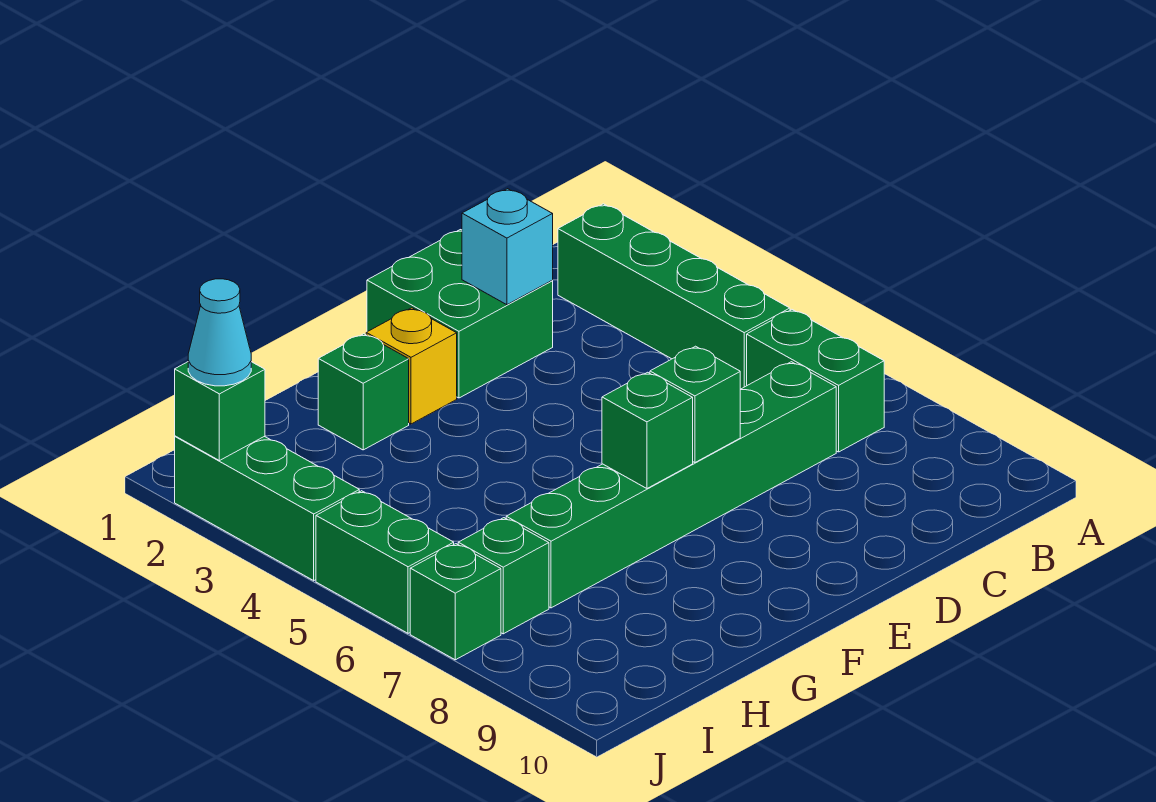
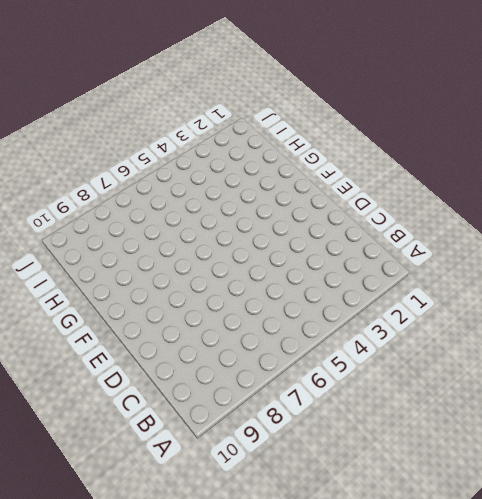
none -> green 1x4 brick [558,204,790,389]
none -> green 1x2 brick [747,310,884,452]
none -> green 1x6 brick [506,362,836,608]

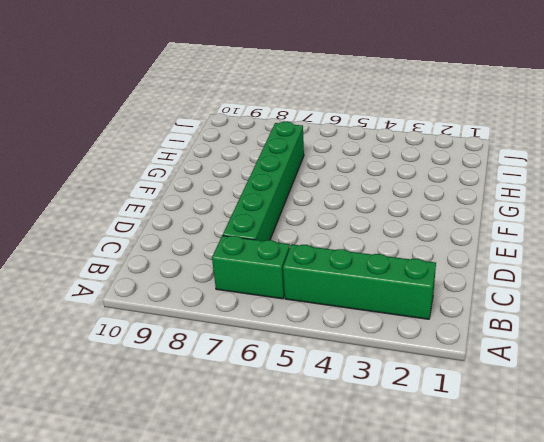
none -> green 2x2 brick [367,230,553,398]
none -> yellow 1x1 brick [366,308,457,424]
none -> green 1x1 brick [318,334,409,450]

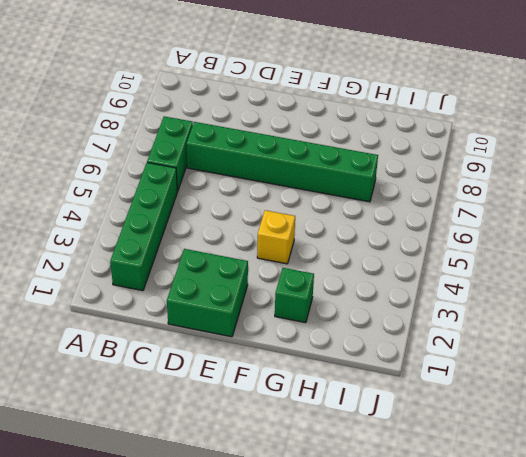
yellow 1x1 brick [257,210,295,264] -> yellow 1x1 brick moved to [366,308,457,424]
none -> green 1x1 brick [458,518,549,634]
none -> green 1x3 brick [175,436,359,581]
none -> green 1x2 brick [316,491,454,633]

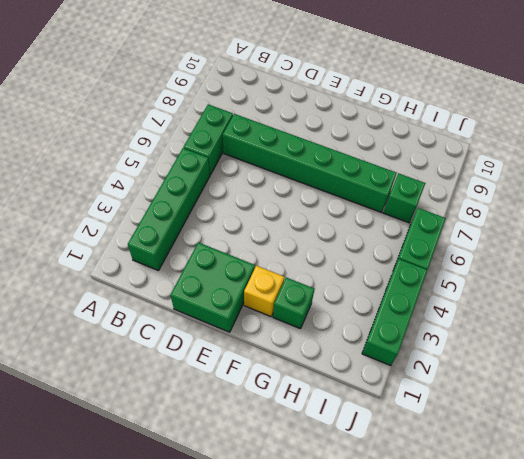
none -> green 1x1 brick [410,544,501,660]
none -> cyan 1x1 brick [462,189,553,305]
none -> green 1x1 brick [650,346,740,463]

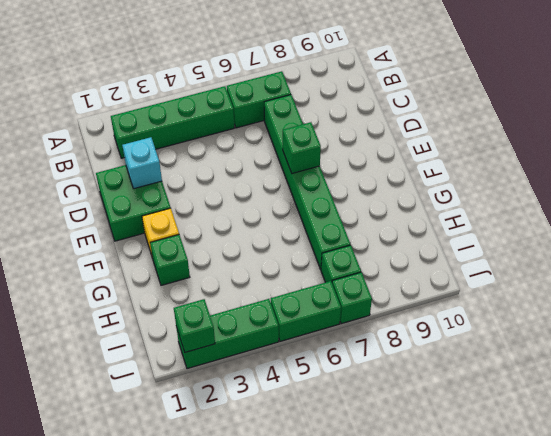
none -> green 1x1 brick [602,372,693,488]
none -> cyan 1x1 cone [188,279,251,386]

